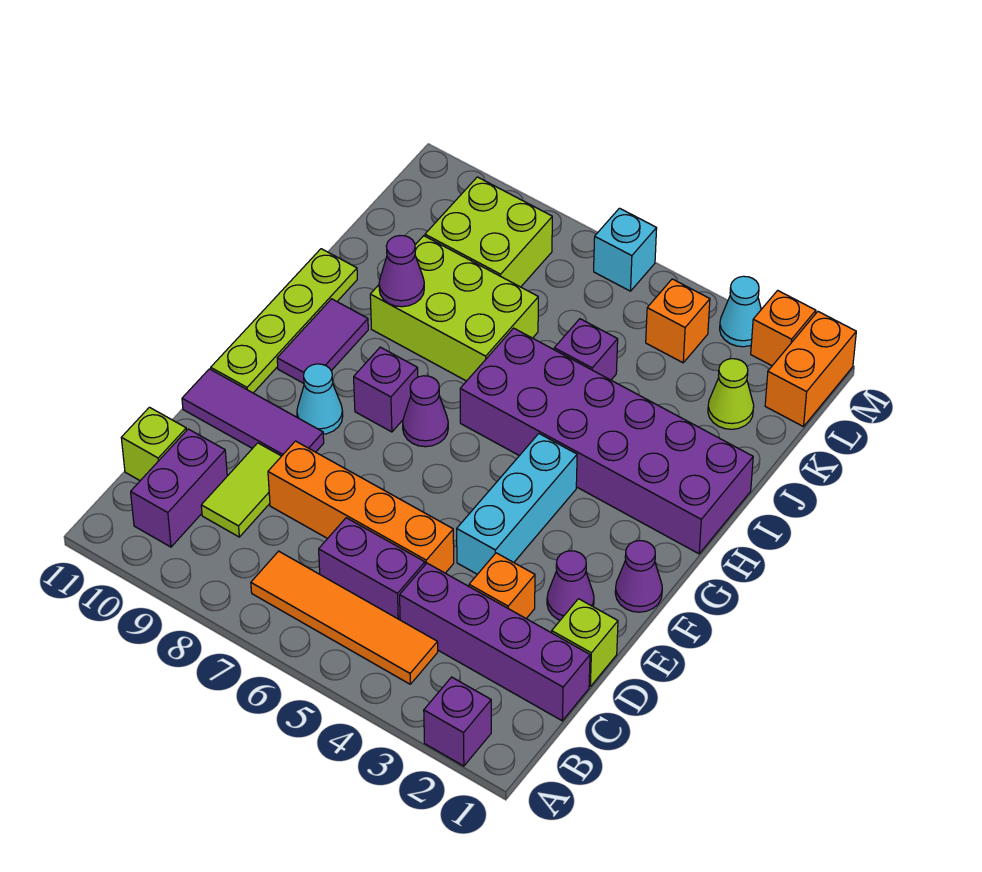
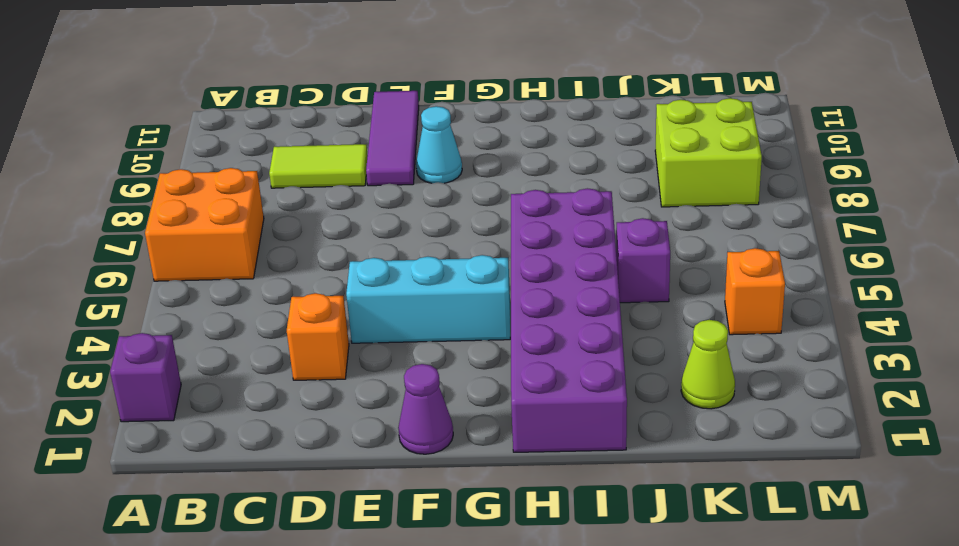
orange 2x2 brick [145,168,264,281] -> orange 1x4 tile [251,551,438,684]
none -> purple 1x2 brick [131,429,227,547]
none -> purple 1x4 brick [400,563,590,721]
none -> purple 1x2 brick [319,518,425,620]
none -> lime 1x1 brick [121,407,186,481]

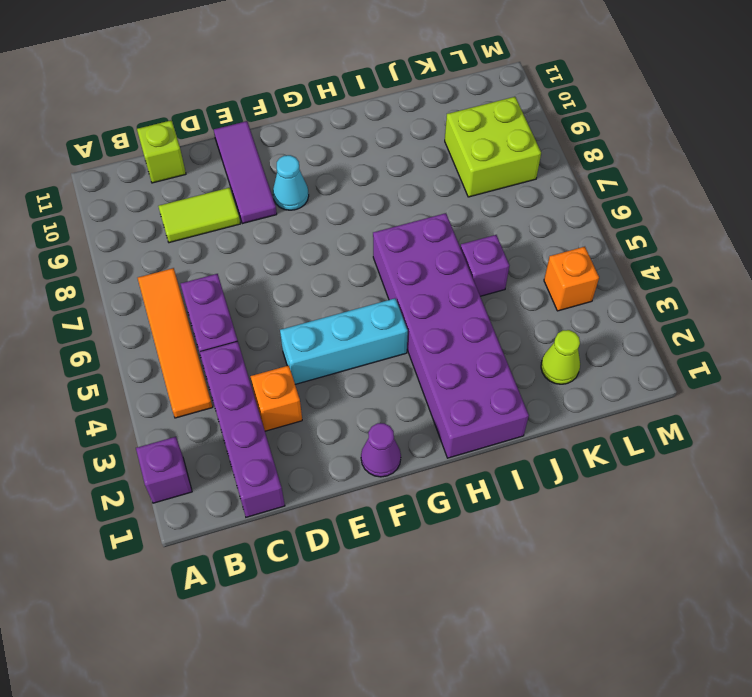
none -> purple 1x2 brick [131,429,227,547]
none -> lime 1x1 brick [552,599,618,686]
none -> orange 1x4 brick [268,441,454,573]
none -> purple 1x1 cone [547,551,594,620]

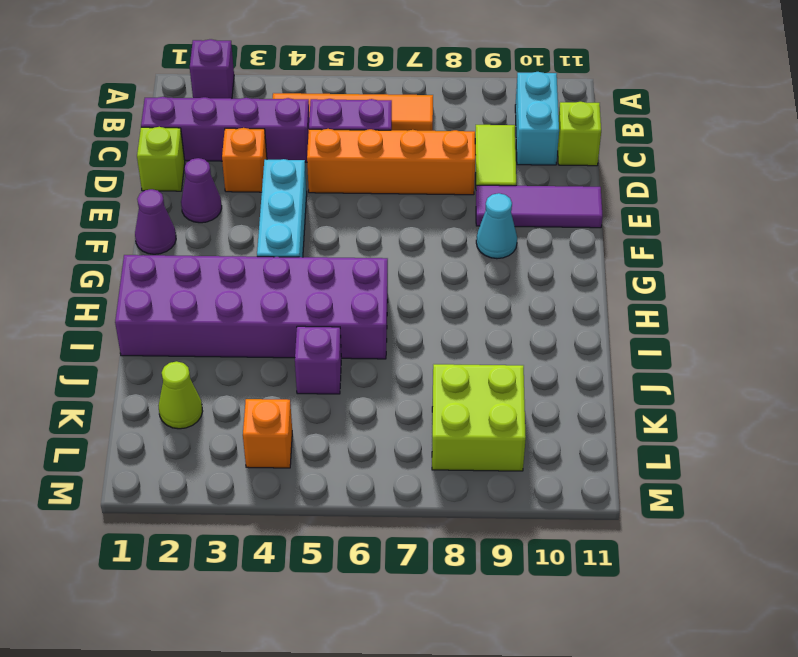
cyan 1x2 brick [515,72,559,165] -> purple 1x2 brick [131,429,227,547]
none -> lime 1x4 plate [211,249,357,393]
none -> purple 1x1 cone [403,376,448,447]
none -> purple 1x1 brick [354,347,418,432]
none -> purple 1x2 tile [277,299,368,383]

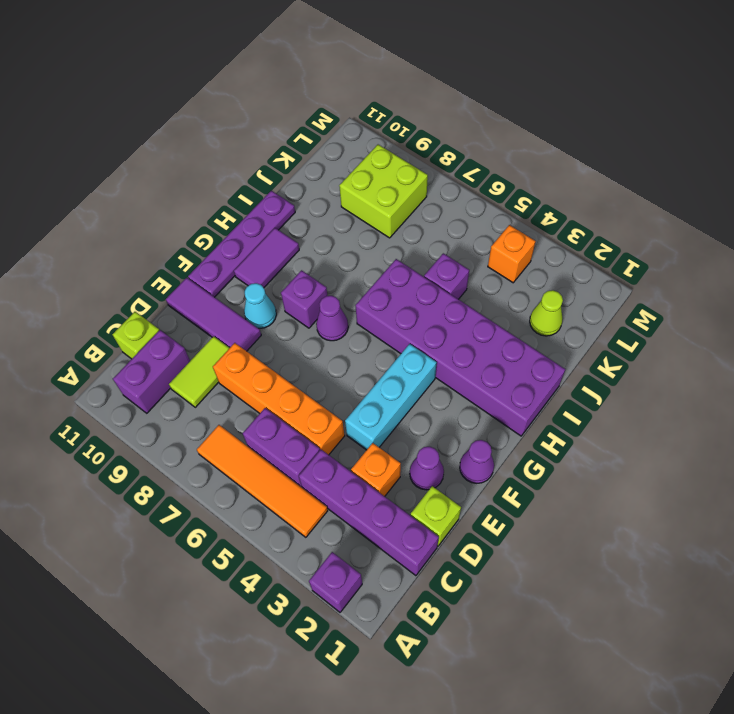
purple 1x4 plate [188,191,295,297] -> lime 1x4 plate [211,249,357,393]
none -> lime 2x3 brick [370,236,538,381]
none -> orange 1x2 brick [765,312,856,427]
none -> orange 1x1 brick [751,290,816,366]
none -> cyan 1x1 cone [720,276,761,347]

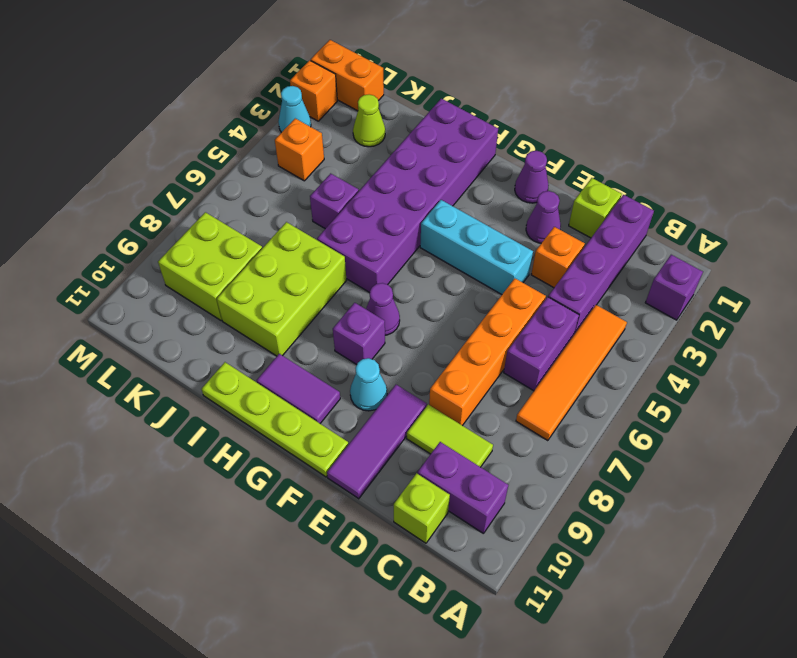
none -> cyan 1x1 brick [594,208,657,291]
none -> purple 1x1 cone [379,236,424,307]

